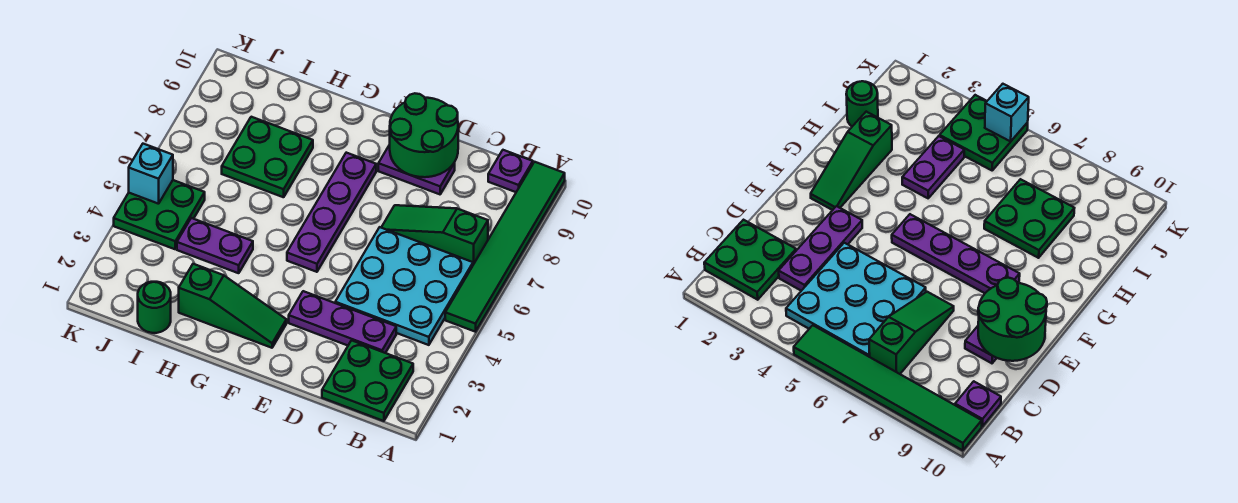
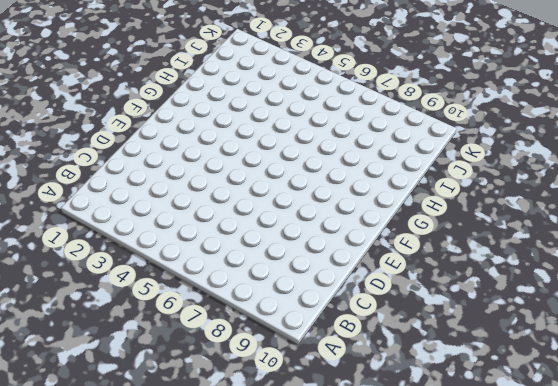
none -> green 1x6 tile [445,162,565,332]
none -> green 2x2 plate [322,340,413,421]
none -> cyan 3x3 plate [335,227,473,345]

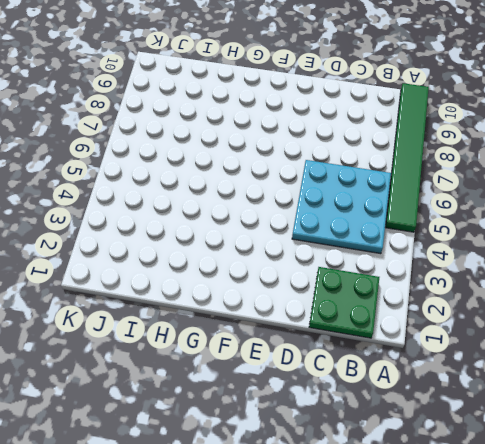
none -> green 1x3 slope [381,205,488,265]
none -> purple 1x1 plate [488,150,533,192]
none -> purple 1x3 plate [289,291,396,353]

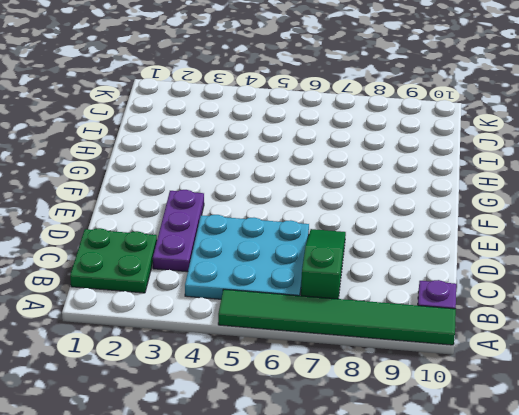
none -> purple 1x2 plate [378,145,455,194]
none -> green 1x3 slope [179,264,286,348]
none -> purple 1x4 plate [287,153,376,272]

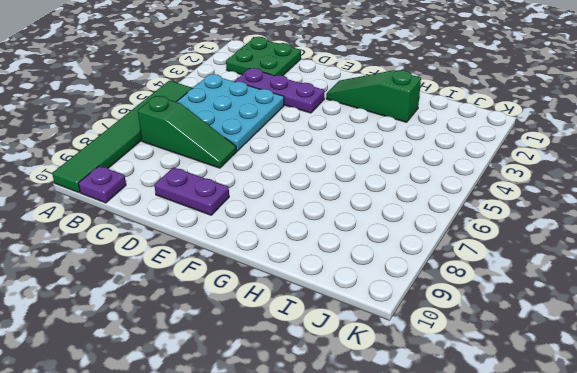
none -> purple 1x4 plate [287,153,376,272]
none -> purple 1x2 plate [177,218,253,273]
none -> green 2x2 plate [222,117,313,197]

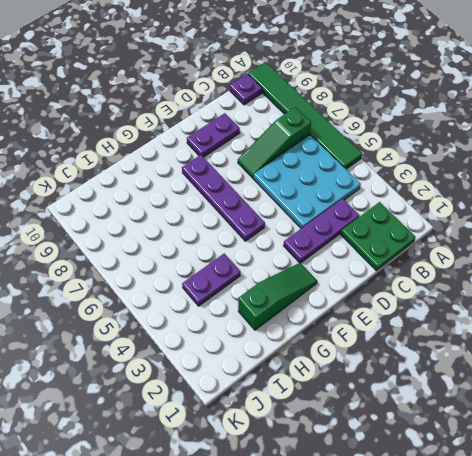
none -> green 2x2 plate [222,117,313,197]
none -> green 1x1 round brick [138,282,171,333]
none -> green 2x2 plate [114,180,205,249]

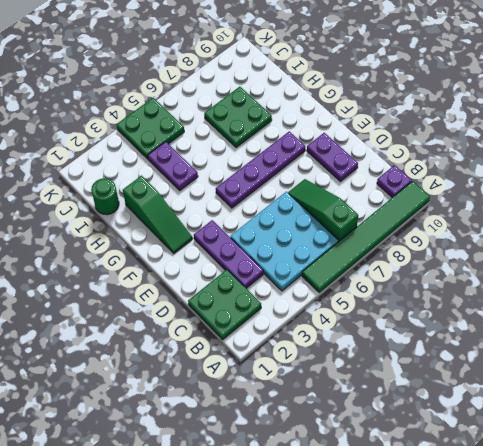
none -> green 2x2 round brick [390,93,458,177]
none -> cyan 1x1 brick [129,144,173,204]

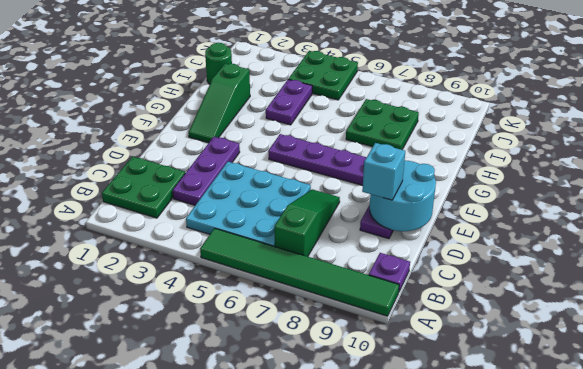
cyan 2x2 round brick [370,160,436,231] -> green 2x2 round brick [390,93,458,177]
cyan 1x1 brick [362,143,405,200] -> cyan 1x1 brick moved to [129,144,173,204]

